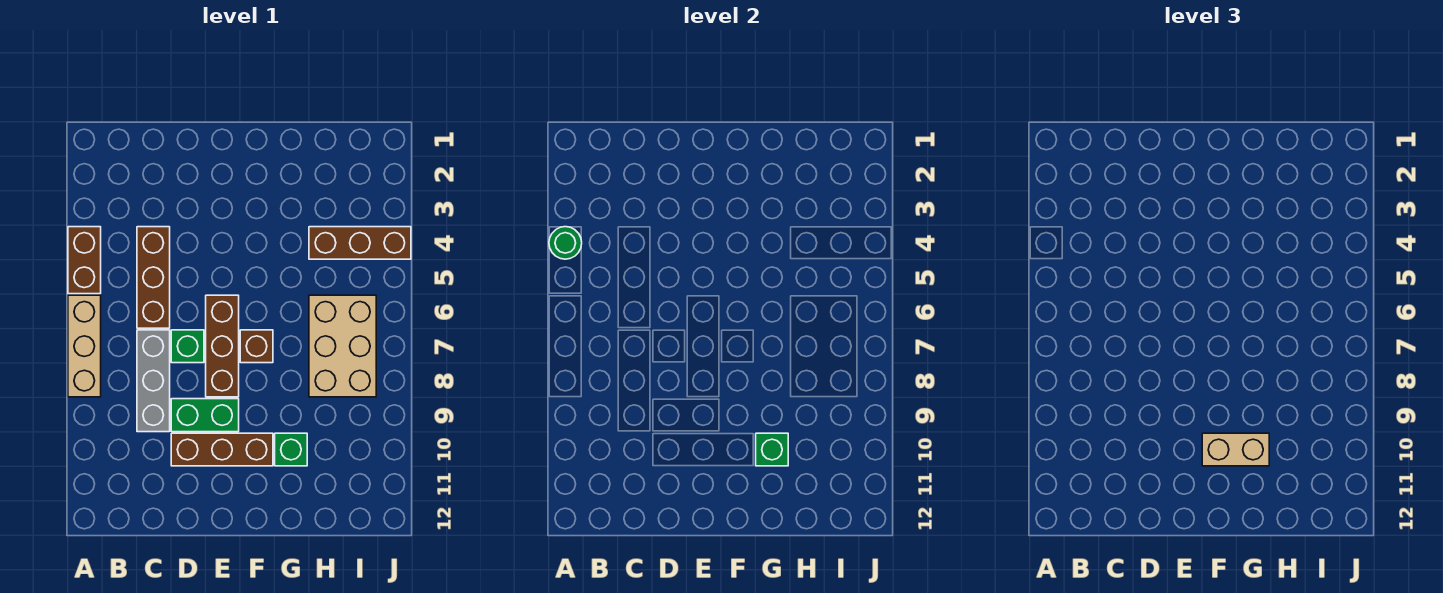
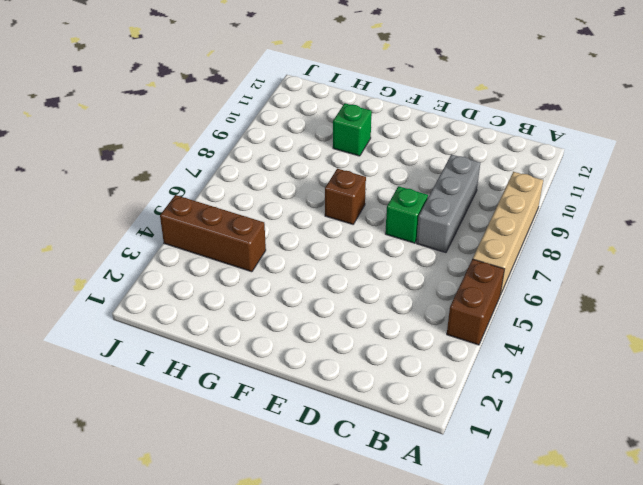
tan 1x4 brick [473,172,543,295] -> tan 1x3 brick [68,295,101,397]
none -> brown 1x3 brick [137,227,170,328]
none -> green 1x2 brick [171,399,239,432]
none -> brown 1x3 brick [171,433,273,466]

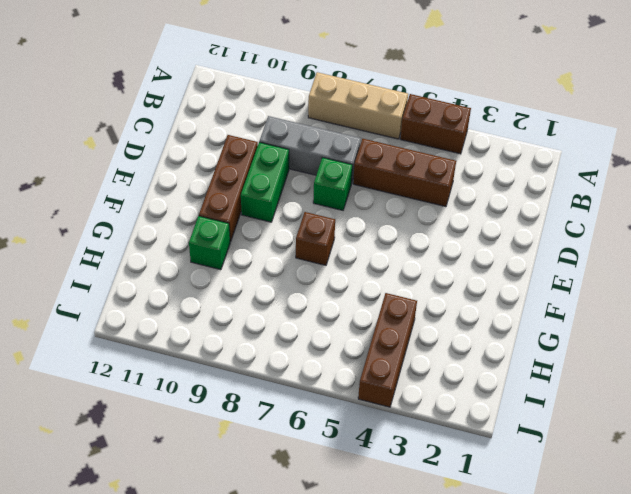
none -> brown 1x3 brick [206,295,239,397]
none -> tan 2x3 brick [309,295,376,397]
none -> green 1x1 round brick [549,227,582,259]

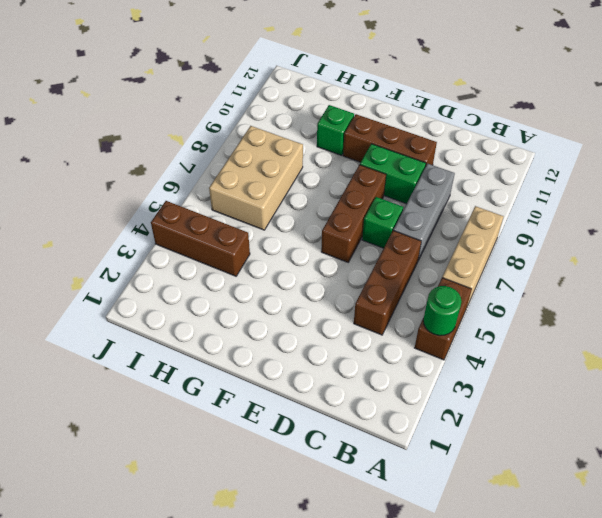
none -> brown 1x1 brick [240,330,273,363]
none -> green 1x1 brick [756,433,788,466]
none -> tan 1x2 brick [1202,433,1269,466]

